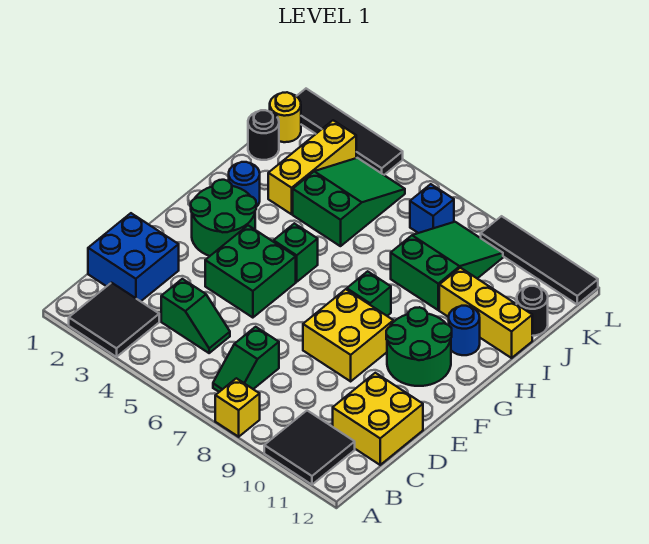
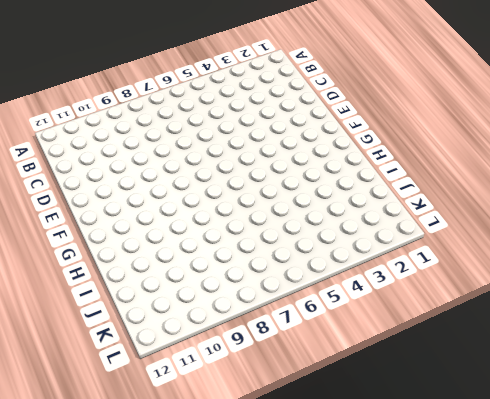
none -> black 2x2 tile [69,283,159,357]
none -> yellow 1x1 brick [215,378,260,437]
none -> black 2x2 tile [264,411,355,485]

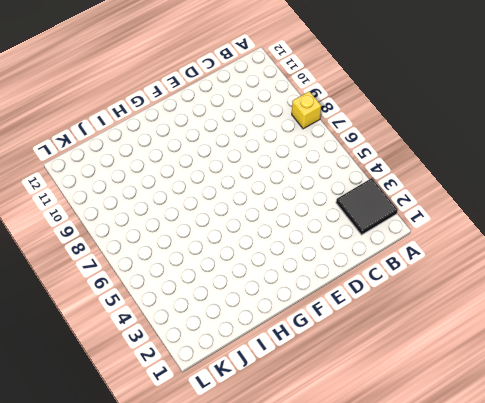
none -> black 2x2 tile [264,411,355,485]
none -> green 1x2 slope [213,327,279,392]
none -> blue 2x2 brick [88,213,179,301]

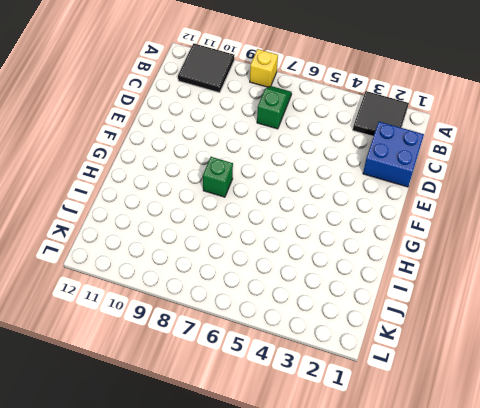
none -> green 1x2 slope [161,279,230,353]
none -> yellow 2x2 brick [333,373,423,465]
none -> green 2x2 brick [205,226,296,318]

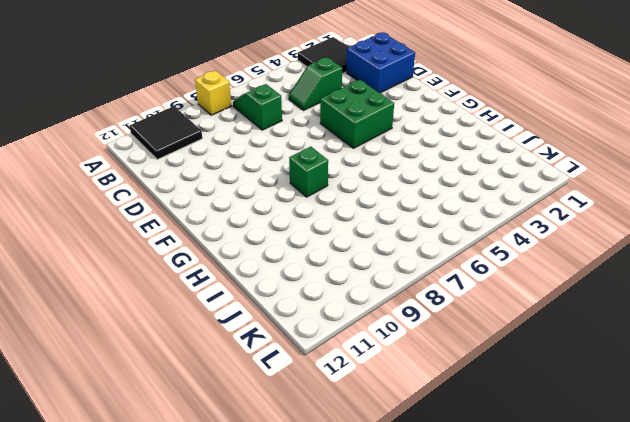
none -> yellow 2x2 brick [333,373,423,465]
none -> yellow 2x2 brick [303,289,393,381]
none -> green 2x2 round brick [191,180,256,256]

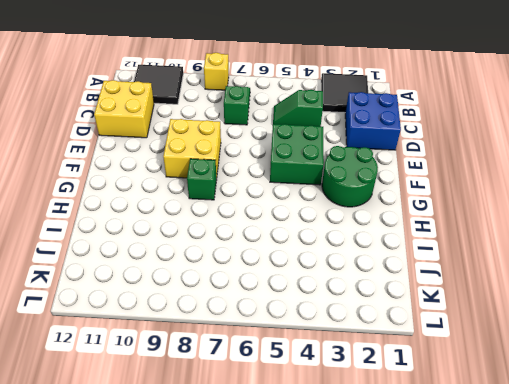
none -> green 2x2 round brick [386,307,452,386]
none -> green 1x1 brick [273,223,318,282]
none -> blue 1x1 round brick [229,162,260,207]

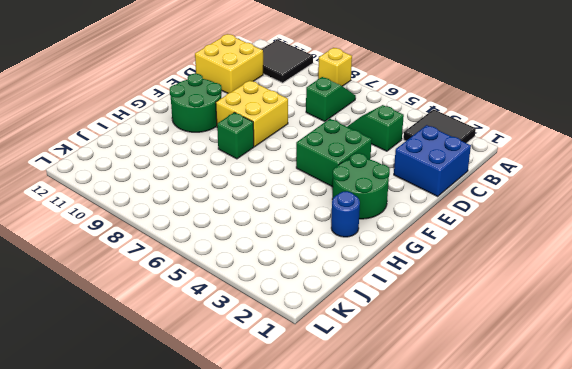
none -> green 1x1 brick [273,223,318,282]
none -> blue 1x1 round brick [449,306,480,355]
none -> yellow 1x3 brick [268,120,356,214]

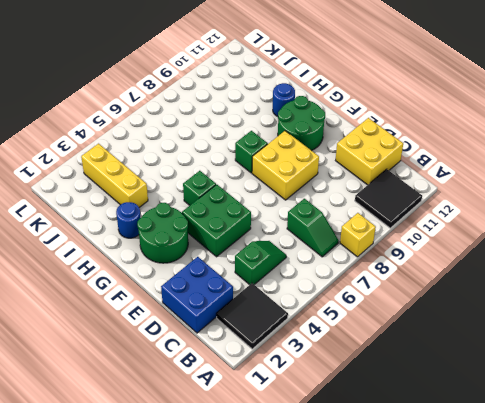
none -> green 2x3 slope [293,158,405,246]
none -> green 2x3 slope [391,222,503,310]
none -> yellow 1x3 brick [439,268,532,358]

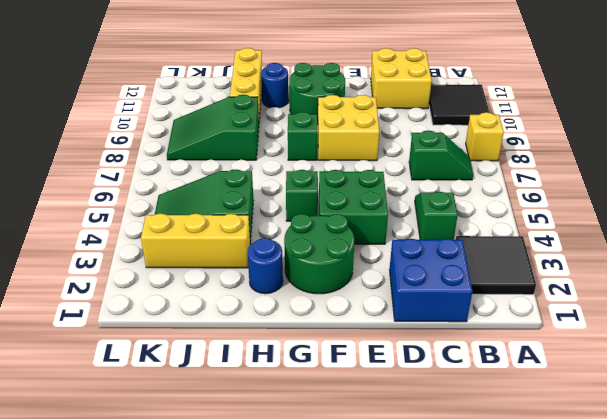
none -> black 1x1 round brick [248,110,279,160]
none -> black 1x1 round brick [517,286,548,336]
none -> yellow 1x1 round brick [270,92,301,142]

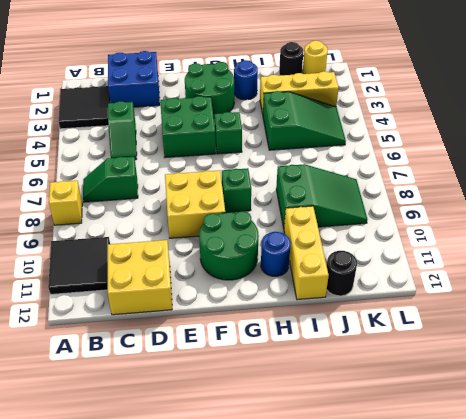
none -> blue 1x1 brick [410,184,454,233]
none -> black 1x4 tile [297,89,403,175]
none -> black 1x4 tile [481,216,598,304]

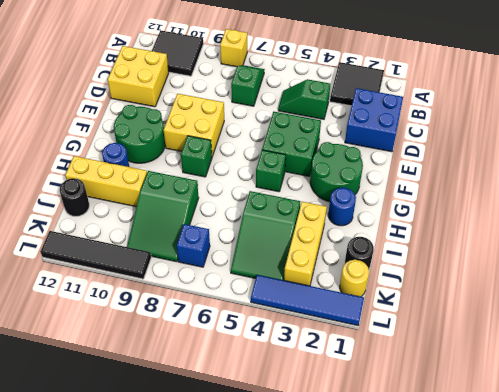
blue 1x4 tile [251,275,364,326] -> black 1x4 tile [297,89,403,175]

